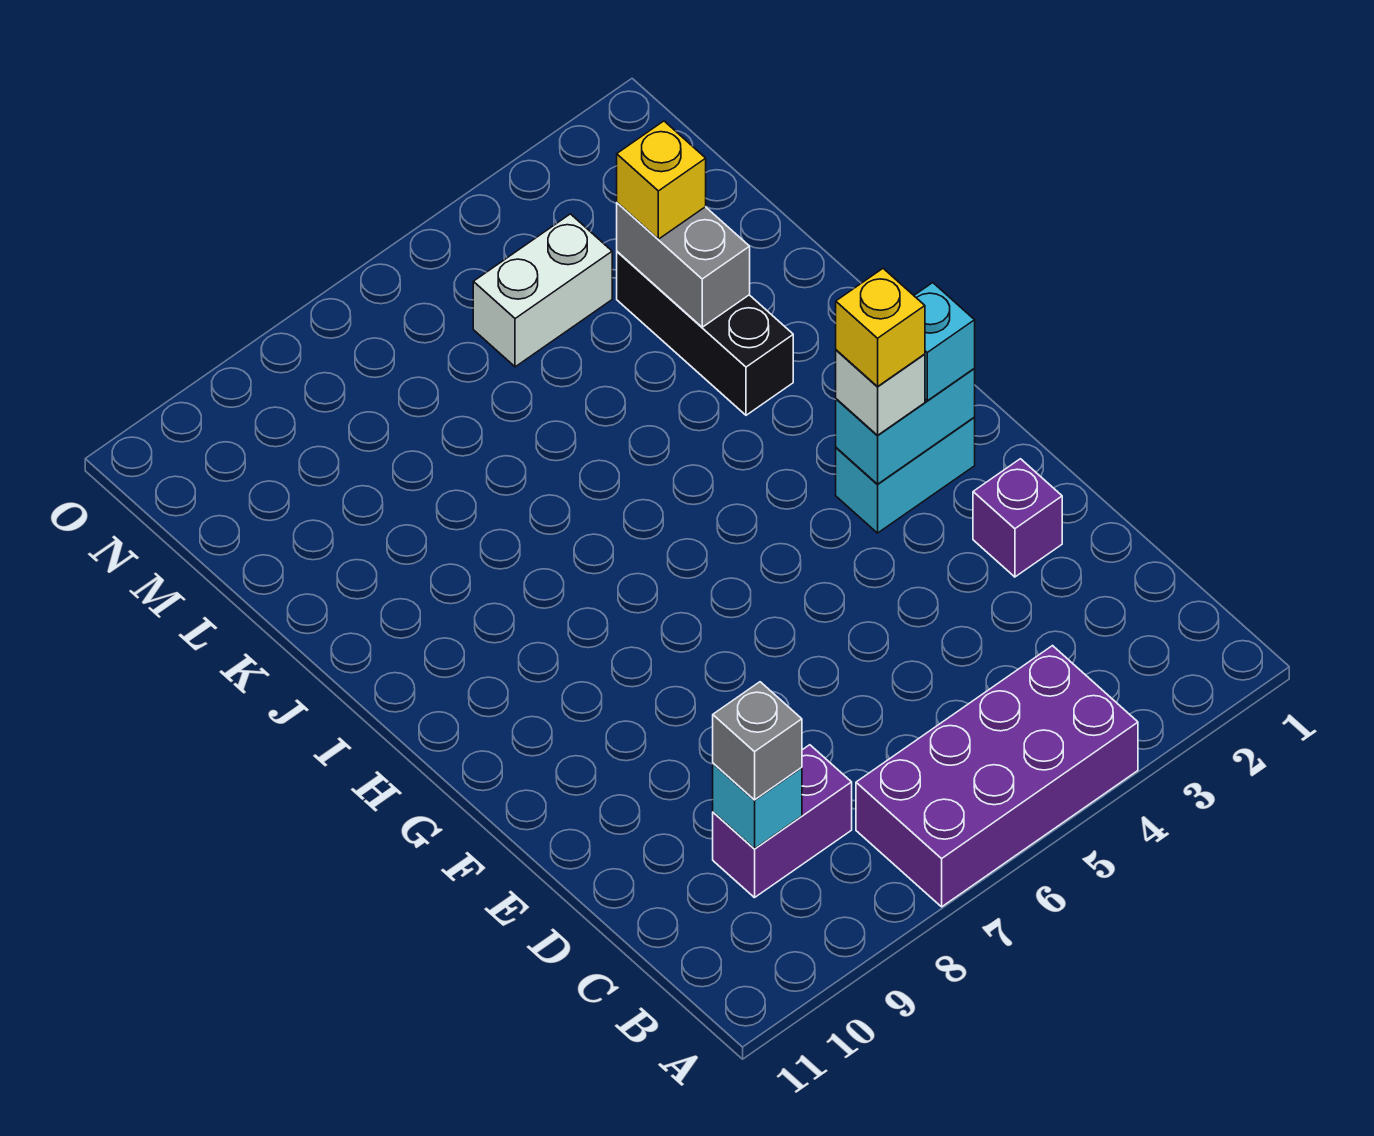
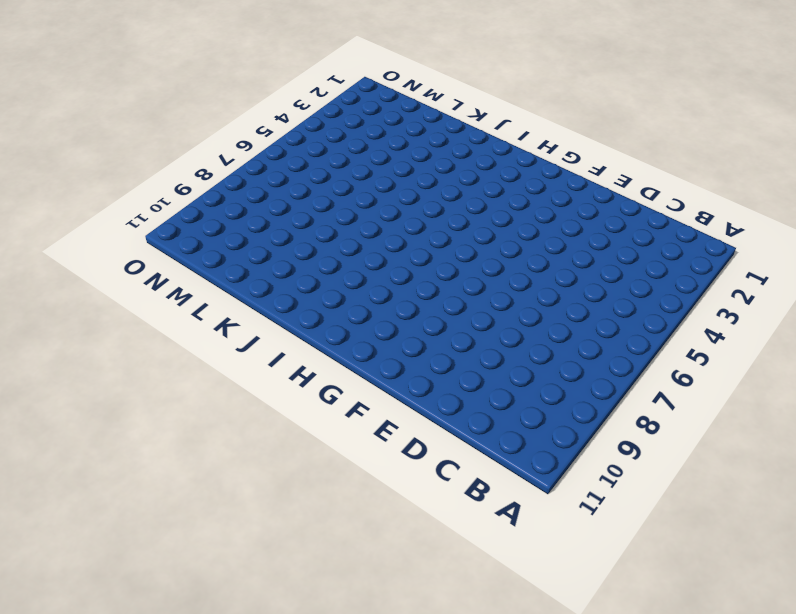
none -> purple 2x4 brick [856,646,1138,907]
none -> purple 1x2 brick [713,745,852,898]
none -> purple 1x1 brick [973,459,1062,577]

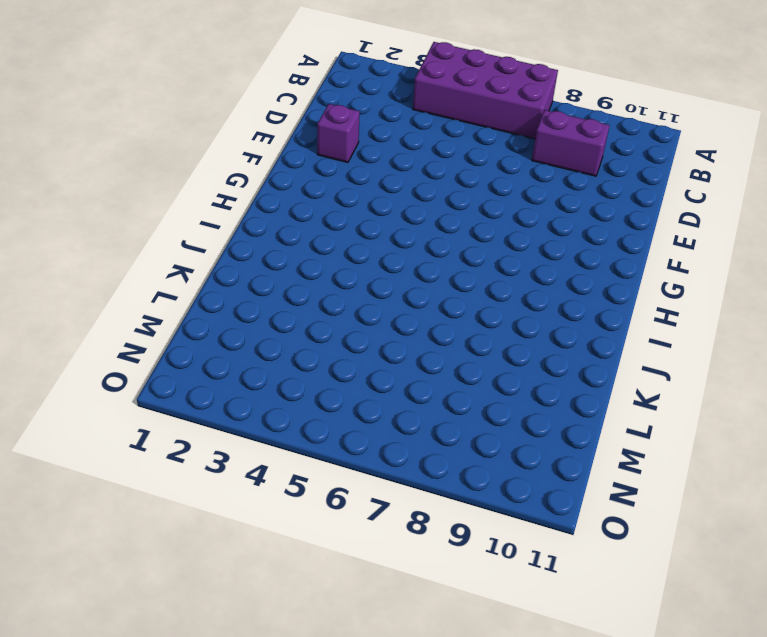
none -> cyan 1x2 brick [836,418,975,533]
none -> black 1x3 brick [617,252,793,415]
none -> white 1x2 brick [473,214,612,367]

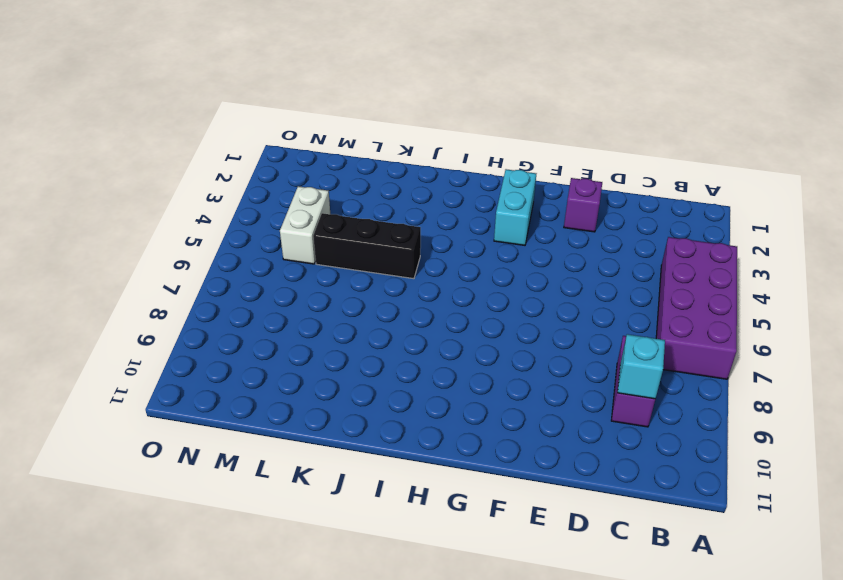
black 1x3 brick [313,213,421,279] -> black 1x3 brick moved to [617,252,793,415]
none -> cyan 1x2 brick [836,369,975,484]
none -> grey 1x2 brick [617,203,750,327]
none -> grey 1x1 brick [713,682,802,800]

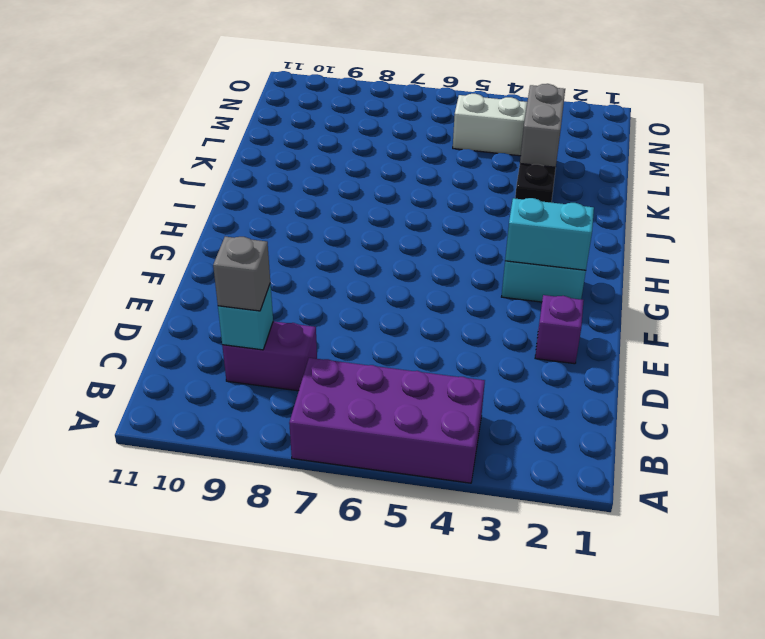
none -> cyan 1x1 brick [914,283,975,401]
none -> white 1x1 brick [836,350,925,435]
none -> yellow 1x1 brick [617,121,706,239]

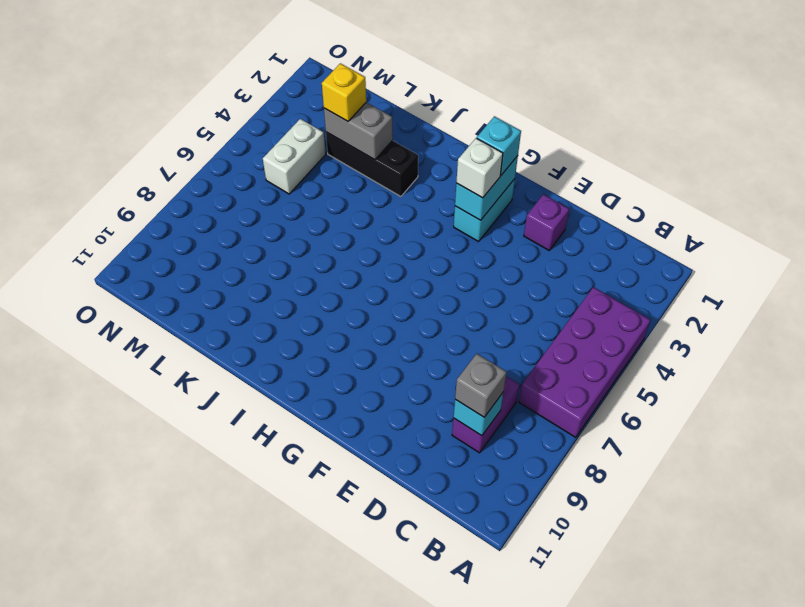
none -> yellow 1x1 brick [836,269,925,387]

